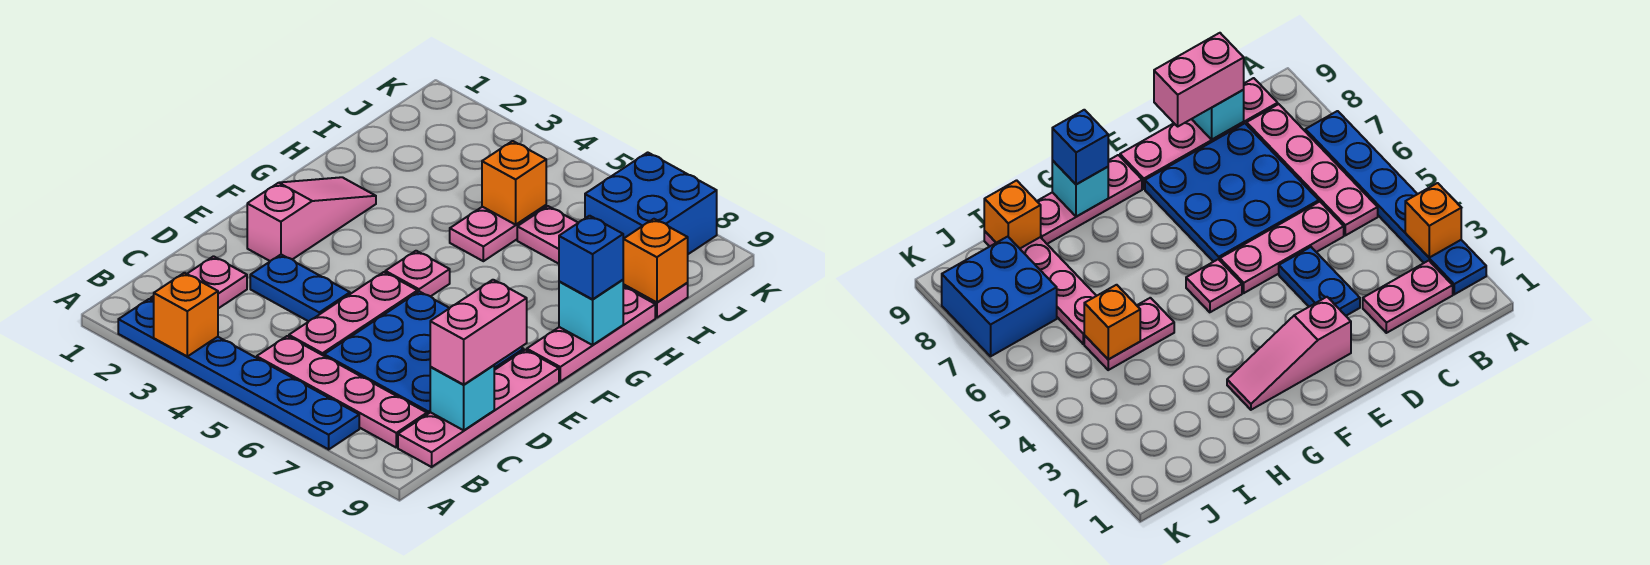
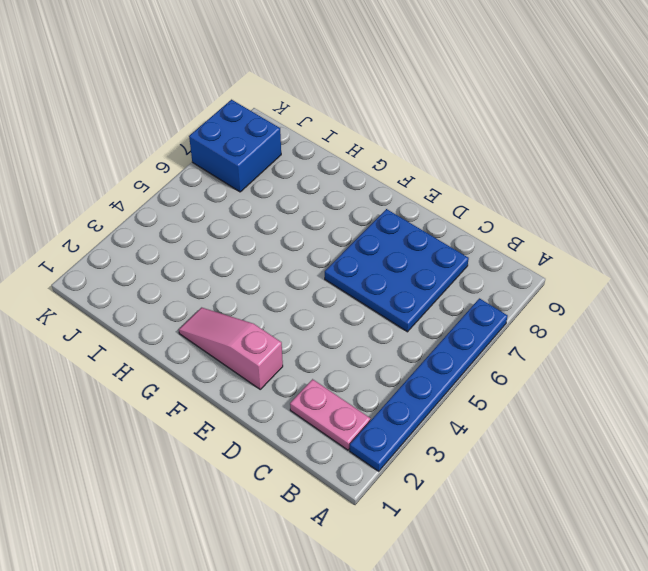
none -> pink 1x4 plate [257,336,427,447]
none -> pink 1x4 plate [398,350,559,467]
none -> pink 1x3 plate [289,272,418,356]

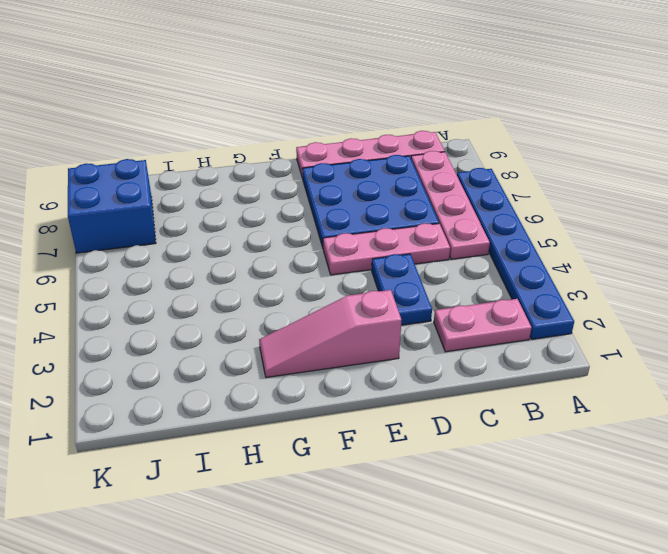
none -> pink 1x1 plate [385,251,450,296]
none -> pink 1x3 plate [527,287,655,382]
none -> pink 1x2 plate [450,205,546,261]

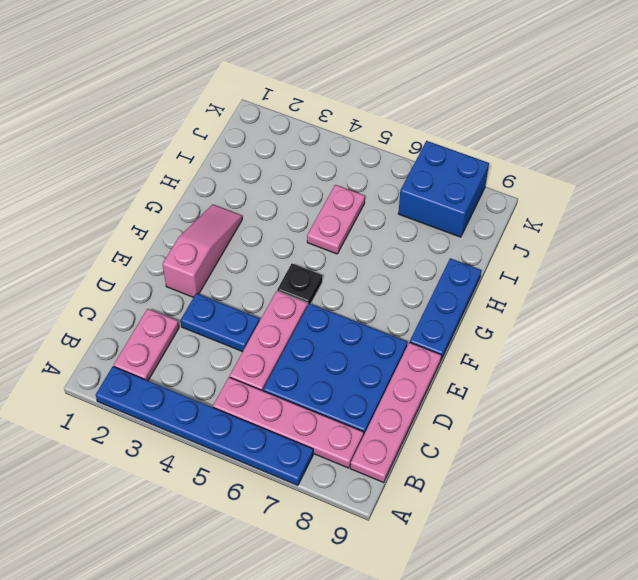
black 1x1 plate [277,264,322,304] -> pink 1x1 plate [385,251,450,296]
blue 1x3 plate [410,259,481,359] -> pink 1x3 plate [527,287,655,382]
none -> pink 1x4 plate [517,206,688,318]
none -> orange 1x1 brick [154,273,218,356]
none -> cyan 1x1 brick [430,365,494,430]

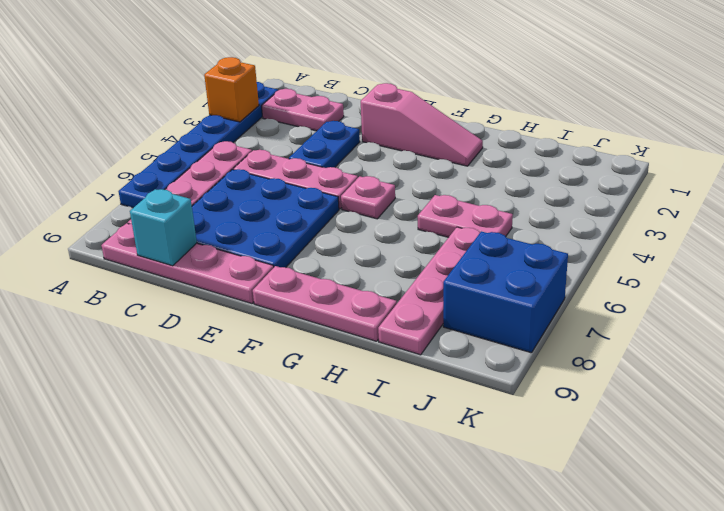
none -> cyan 1x1 brick [559,280,623,345]
none -> orange 1x1 brick [482,141,546,225]
none -> orange 1x1 brick [623,219,688,302]

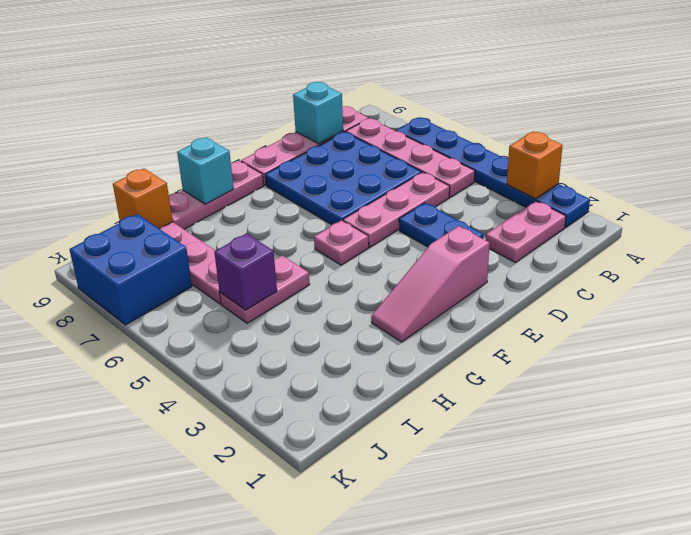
purple 1x1 brick [214,234,277,310] -> orange 1x1 brick [482,141,546,225]
none -> pink 1x2 brick [430,280,527,385]
none -> blue 1x1 brick [559,216,623,299]

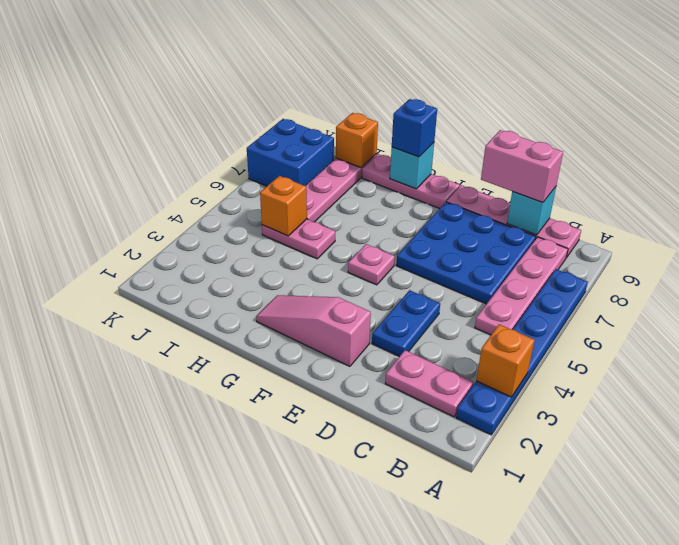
none -> pink 1x3 plate [289,272,418,356]

